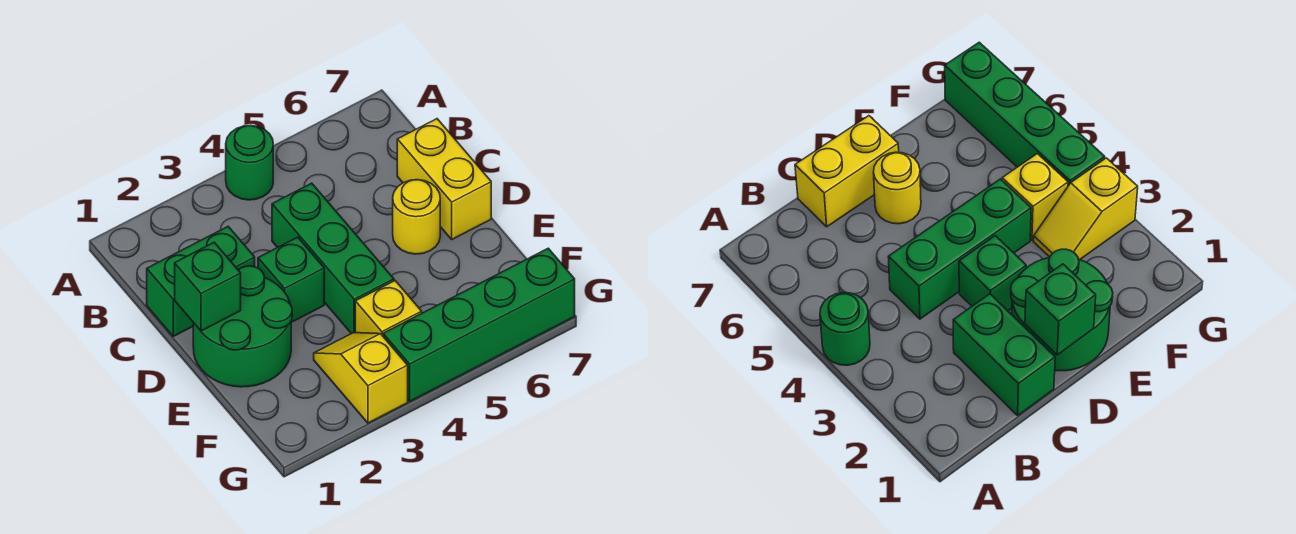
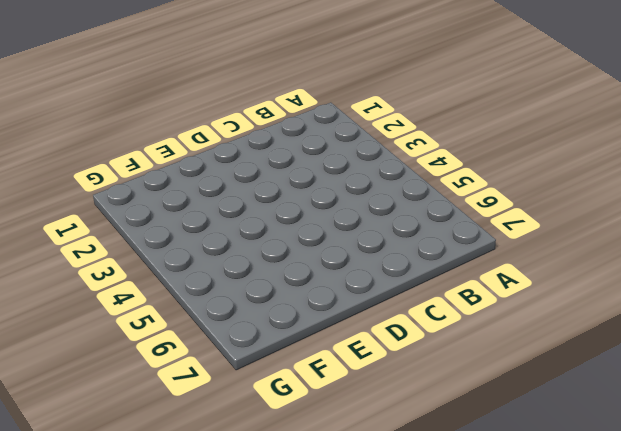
none -> green 1x1 round brick [226,125,273,200]
none -> green 1x2 brick [147,227,255,336]

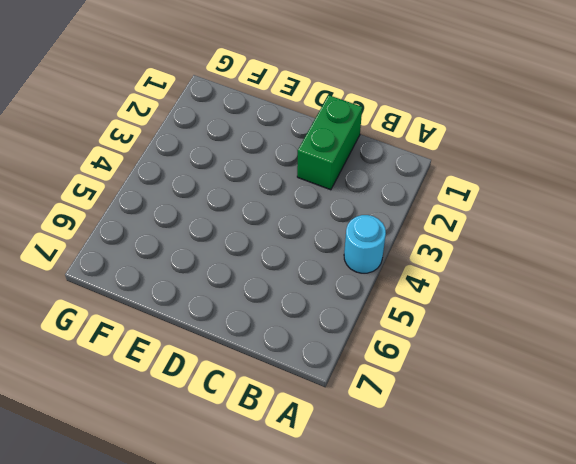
cyan 1x1 round brick [344,215,386,273] -> green 1x1 round brick [226,125,273,200]
none -> green 1x3 brick [272,183,394,334]
none -> yellow 1x2 brick [397,119,491,239]

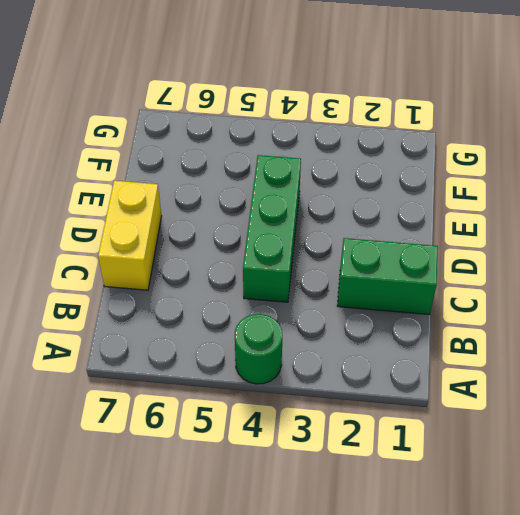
none -> green 2x2 round brick [193,266,292,387]
none -> green 1x1 brick [258,237,324,322]

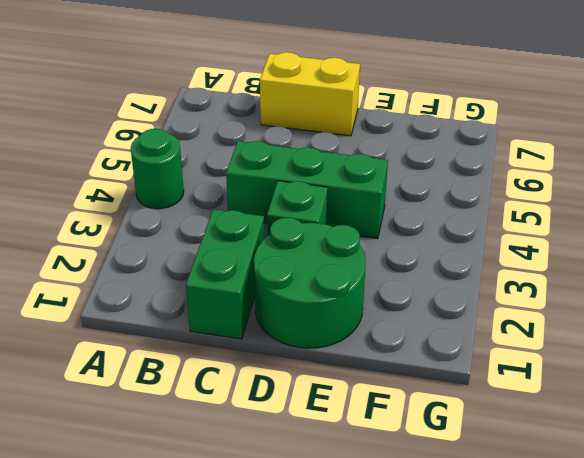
none -> yellow 1x1 round brick [393,180,440,254]
none -> yellow 1x2 slope [314,333,408,423]

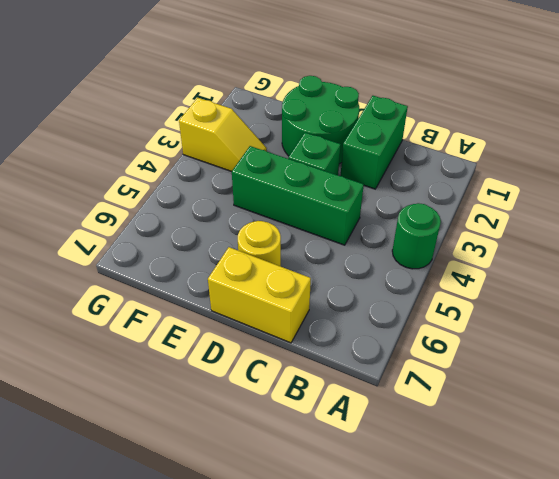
none -> yellow 1x1 brick [355,281,422,336]
none -> green 1x4 brick [383,248,575,401]

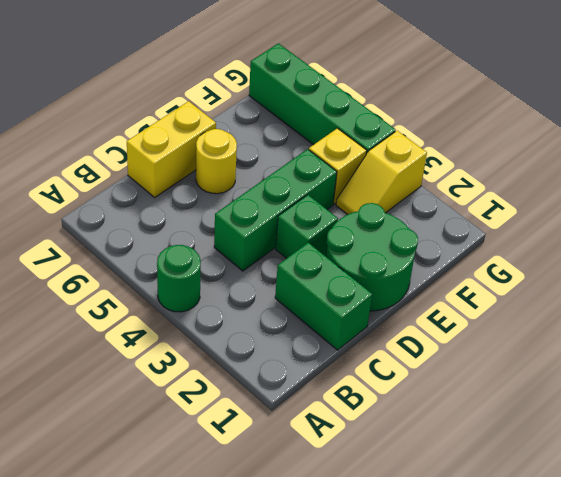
none -> green 1x1 brick [175,243,241,331]

